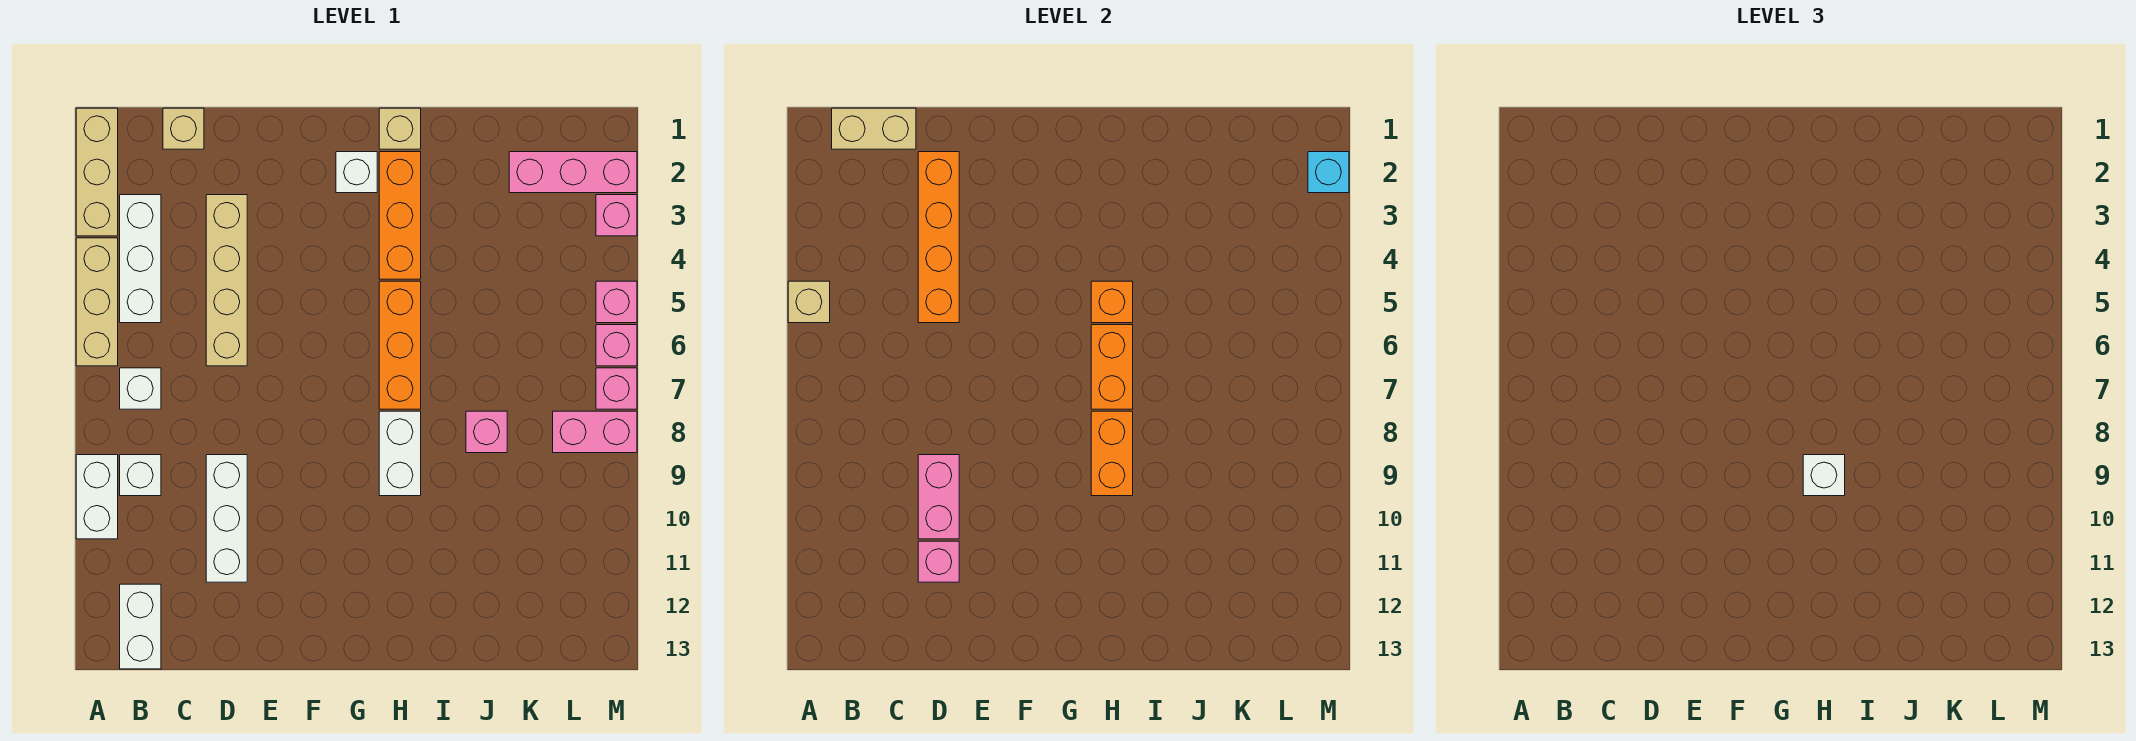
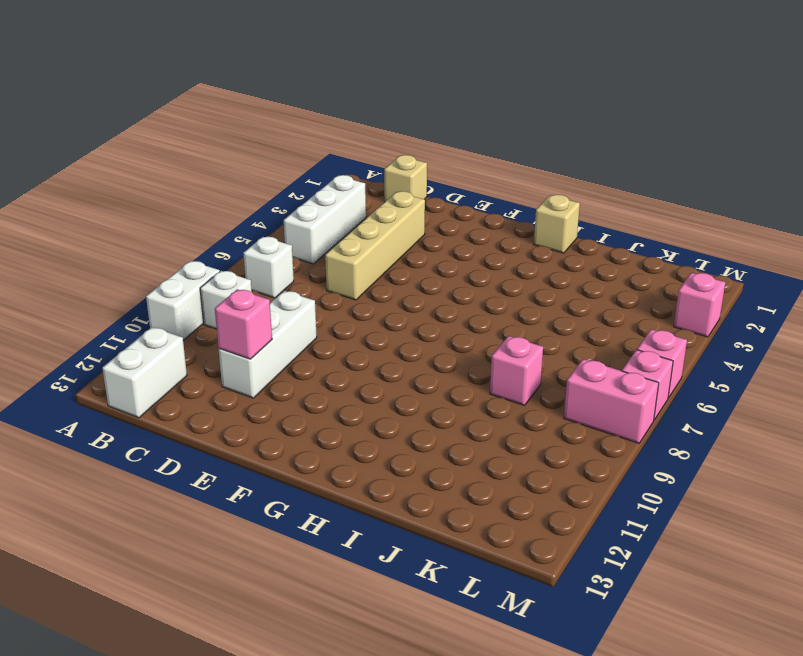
none -> tan 1x3 brick [76,108,118,236]
none -> tan 1x3 brick [76,238,118,366]
none -> white 1x1 brick [336,152,377,193]
none -> orange 1x3 brick [379,152,421,279]

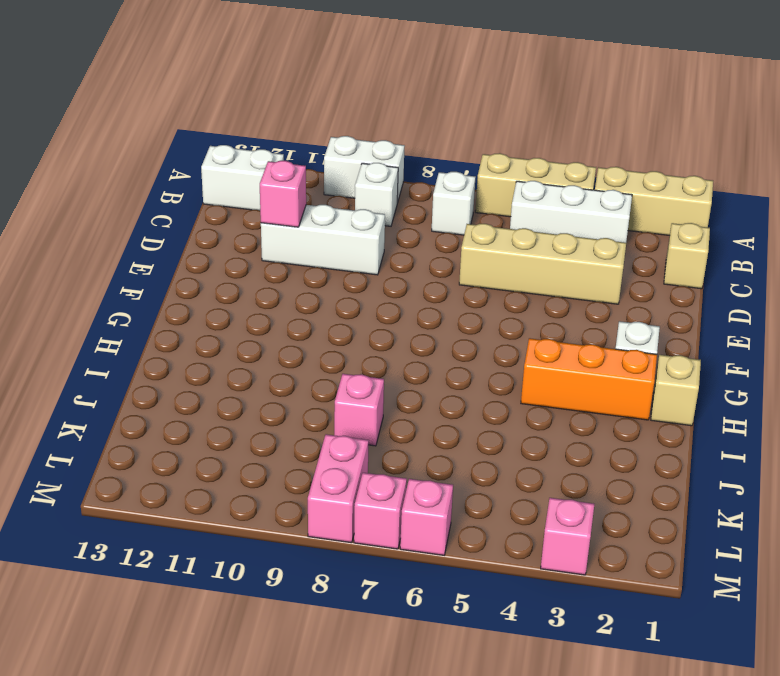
none -> orange 1x3 brick [379,281,421,409]
none -> white 1x2 brick [379,411,421,496]
none -> pink 1x3 brick [509,152,637,193]
none -> pink 1x1 brick [596,281,637,323]

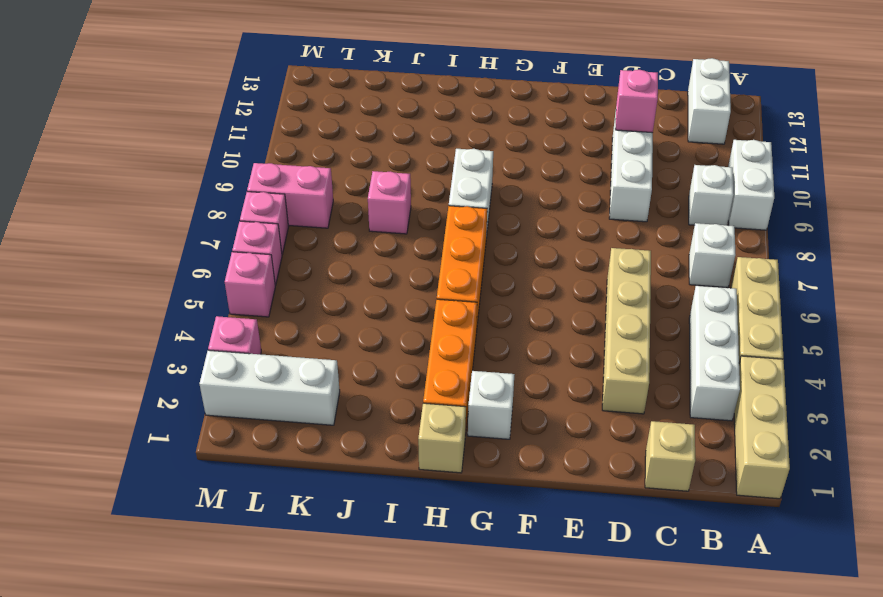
white 1x3 brick [200,350,340,425] -> pink 1x3 brick [509,152,637,193]
none -> tan 1x1 brick [788,281,830,323]
none -> tan 1x2 brick [832,108,916,149]
none -> orange 1x4 brick [918,152,959,323]
none -> pink 1x2 brick [918,455,959,539]

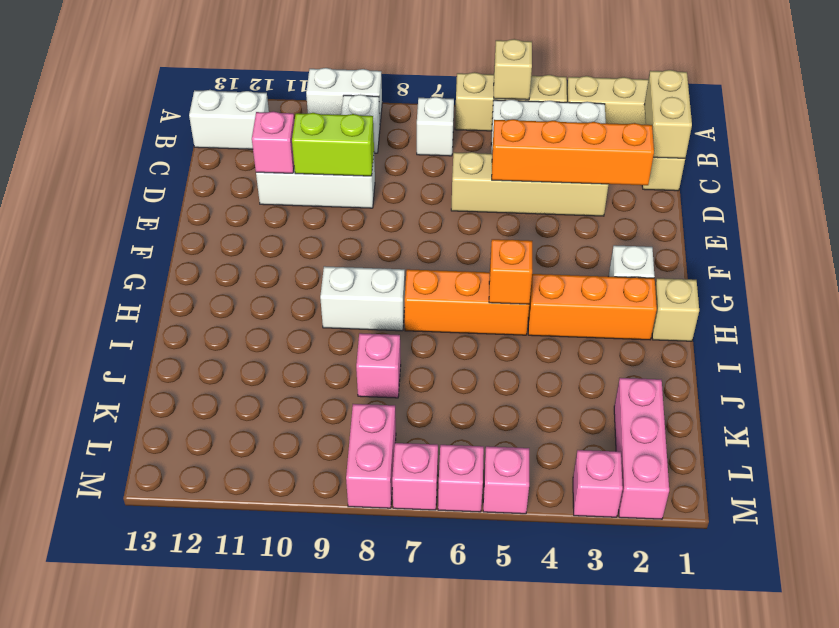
lime 1x2 brick [292,113,374,176] -> pink 1x2 brick [918,455,959,539]
none -> orange 1x2 brick [1091,325,1133,409]
none -> orange 1x2 brick [1091,411,1133,496]
none -> cyan 1x1 brick [1308,152,1349,193]
none -> white 1x1 brick [1803,455,1845,496]

